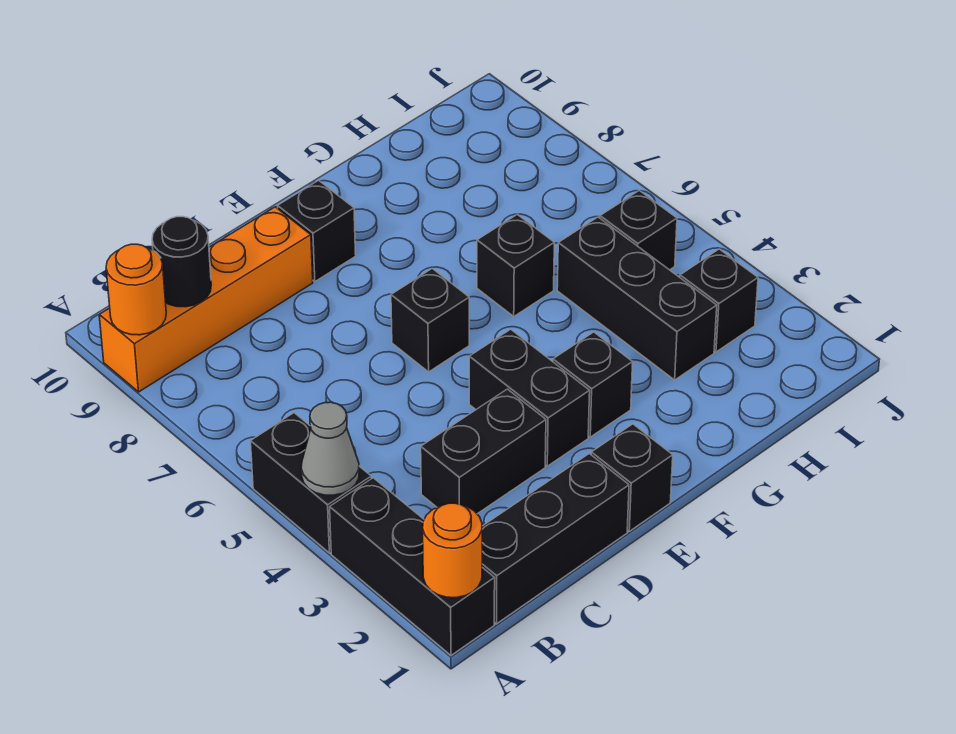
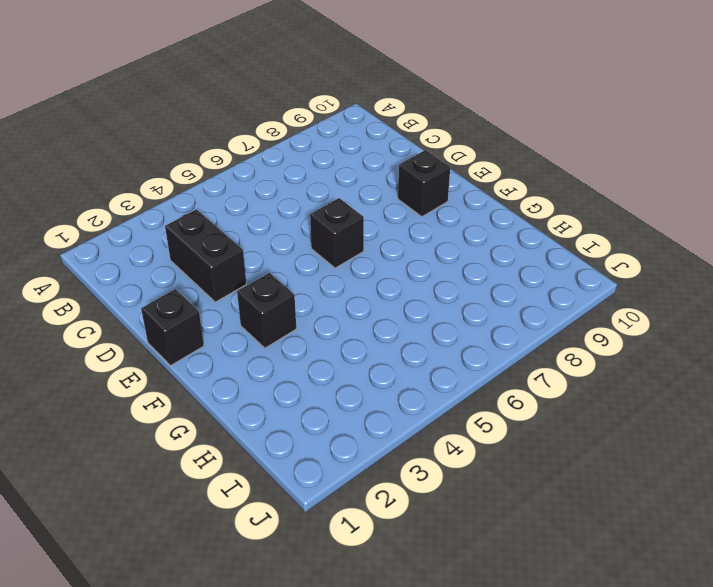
none -> black 1x3 brick [330,478,495,655]
none -> black 1x2 brick [251,413,371,553]
none -> orange 1x4 brick [99,207,313,392]

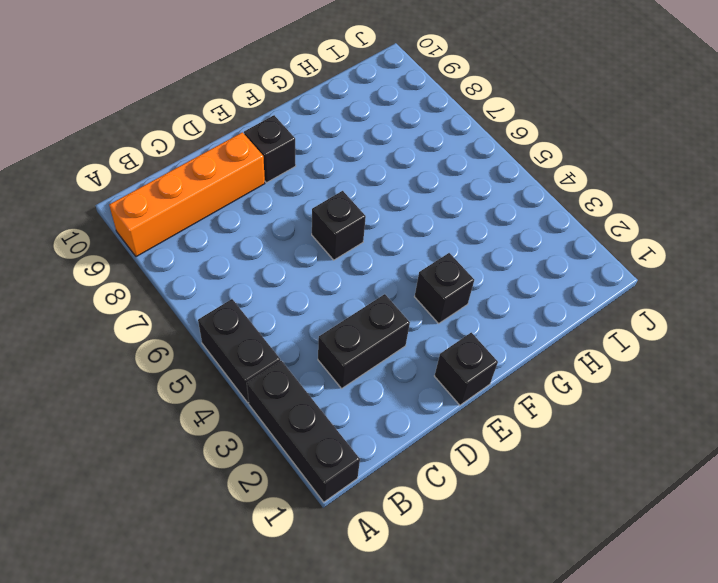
none -> black 1x3 brick [482,454,629,624]
none -> black 1x2 brick [469,329,590,466]
none -> black 1x1 brick [477,214,554,316]

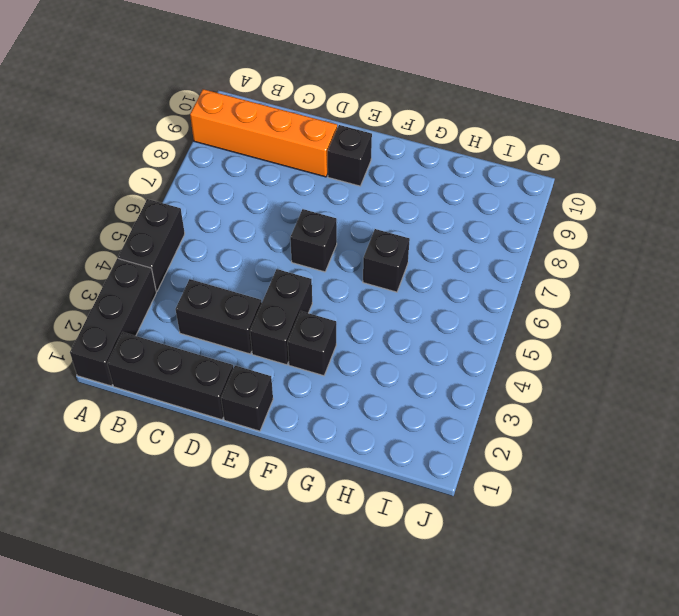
none -> black 1x3 brick [557,217,717,380]
none -> black 1x1 brick [680,249,758,352]
none -> black 1x1 brick [600,191,677,270]

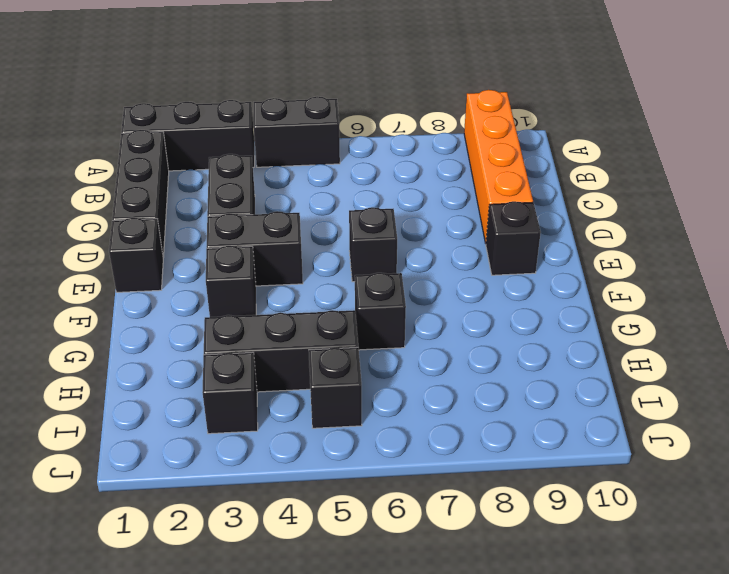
none -> orange 1x1 round brick [423,503,482,598]
none -> grey 1x1 cone [301,402,359,495]
none -> orange 1x1 round brick [106,244,166,335]

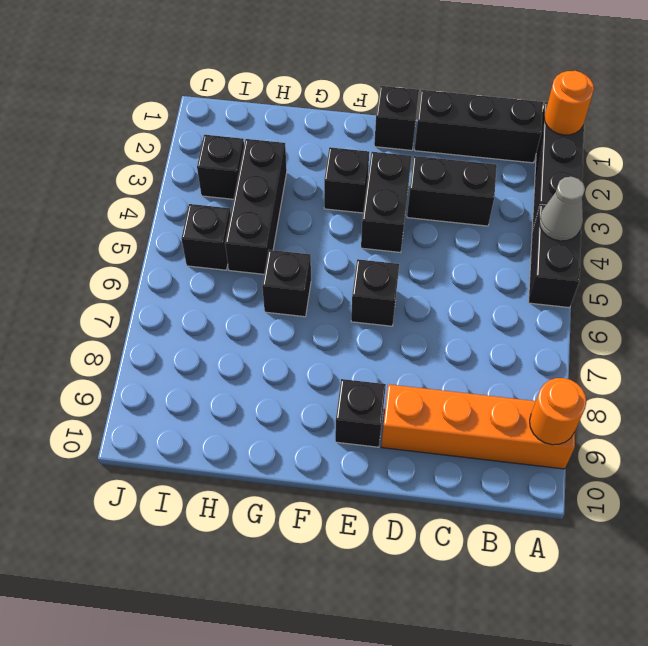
none -> black 1x1 round brick [152,217,211,307]

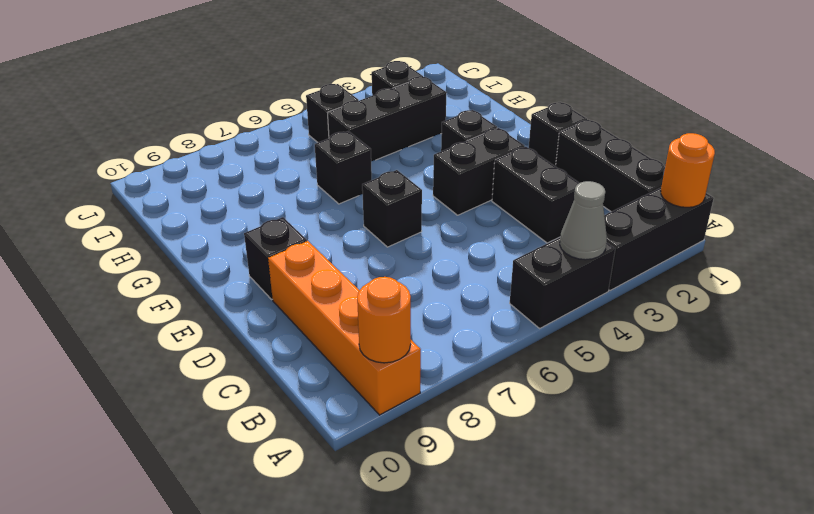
none -> black 1x1 round brick [152,217,211,307]

